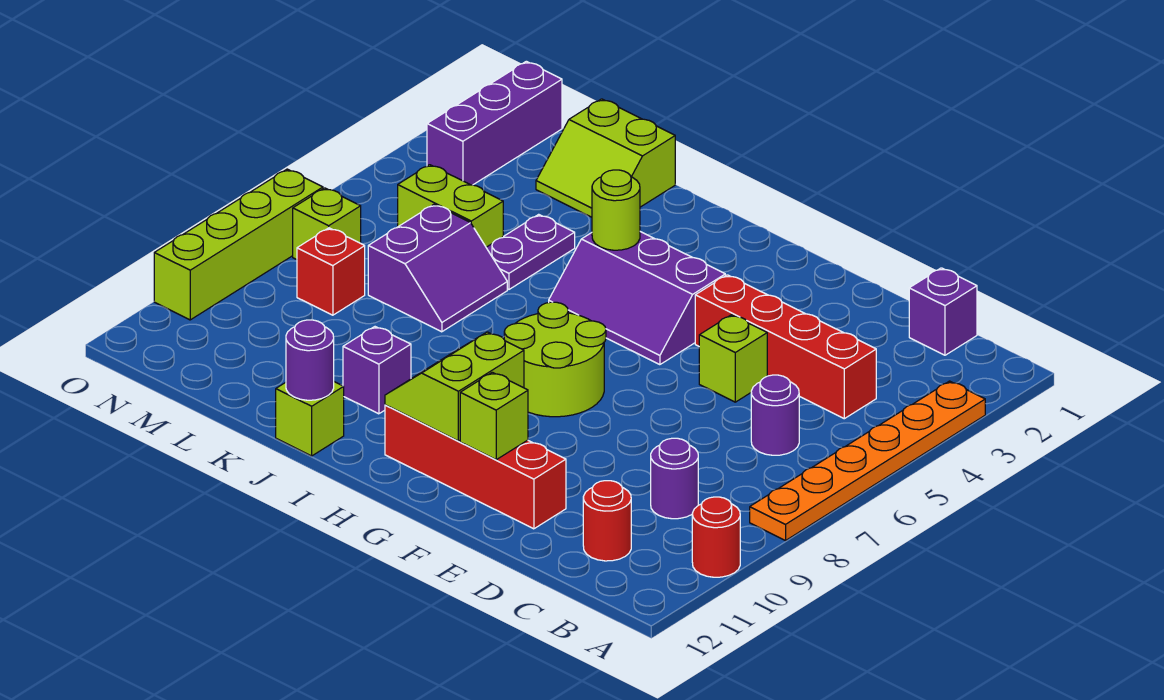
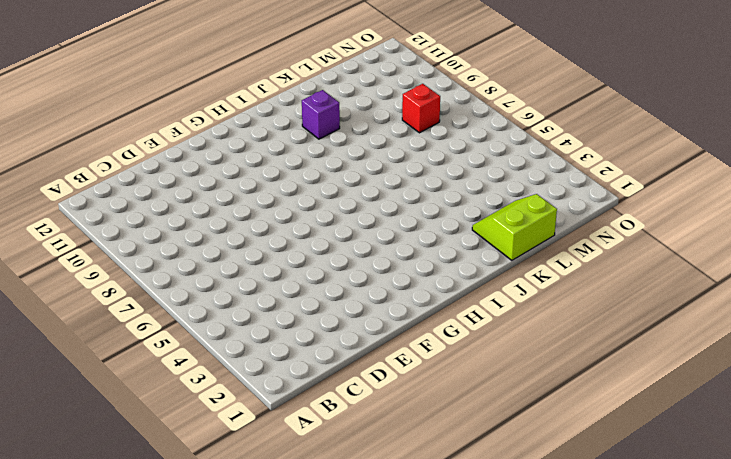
none -> orange 1x6 plate [750,381,985,541]
none -> red 1x1 round brick [692,497,740,577]
none -> purple 1x1 brick [909,268,977,355]

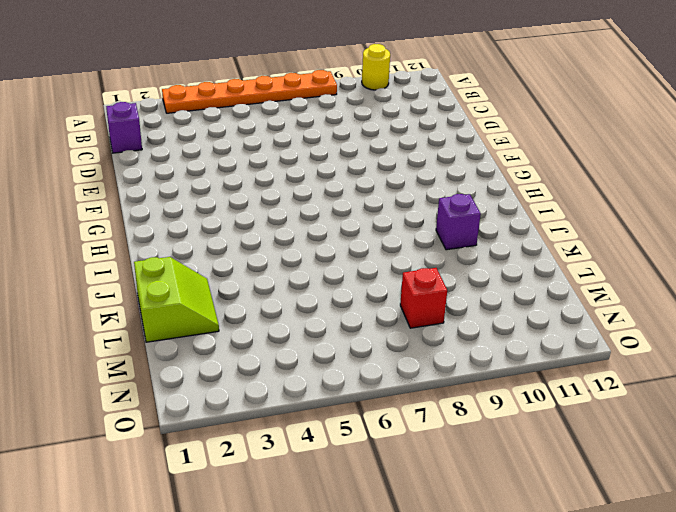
yellow 1x1 round brick [362,44,390,90] -> red 1x1 round brick [692,497,740,577]
none -> red 1x4 brick [695,275,876,419]
none -> purple 1x1 round brick [751,375,799,455]
none -> purple 1x1 round brick [651,438,698,519]

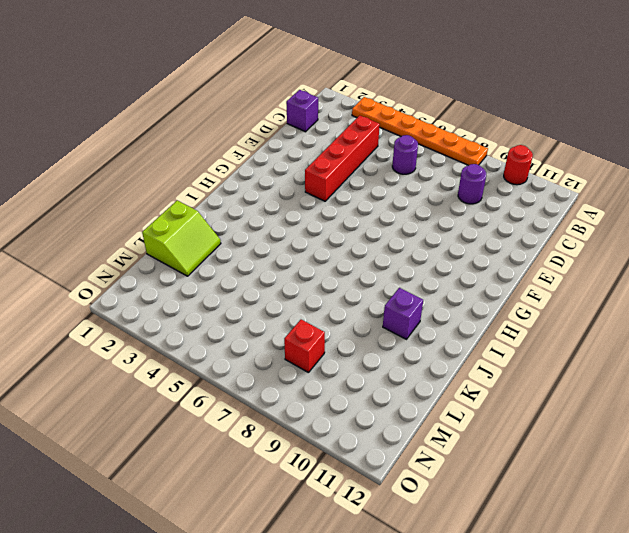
none -> red 1x1 round brick [583,481,631,561]
none -> lime 1x1 brick [699,315,767,402]
none -> red 1x4 brick [385,405,566,529]

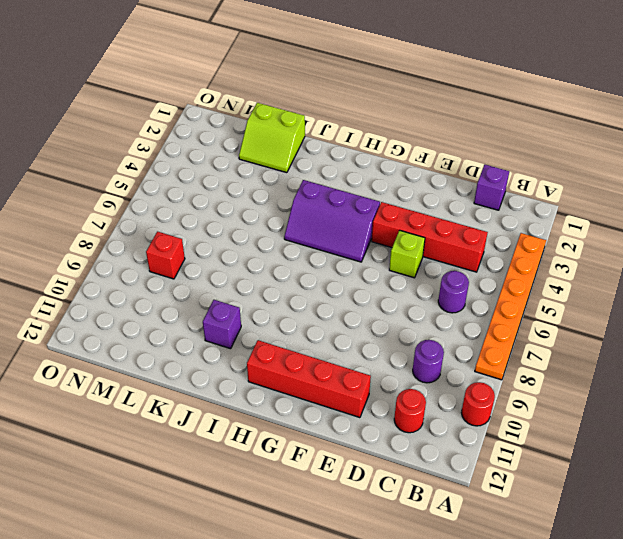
none -> lime 2x2 round brick [504,302,606,417]
none -> lime 1x1 brick [276,382,344,456]
none -> purple 1x2 plate [486,214,575,289]

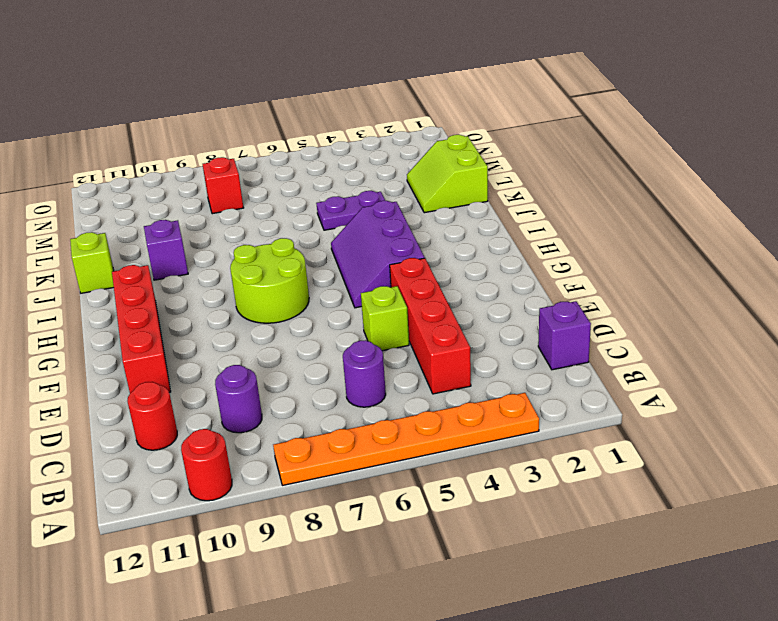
none -> purple 2x2 slope [368,204,507,332]
none -> lime 1x2 brick [398,165,503,247]
none -> purple 1x3 brick [427,61,562,185]

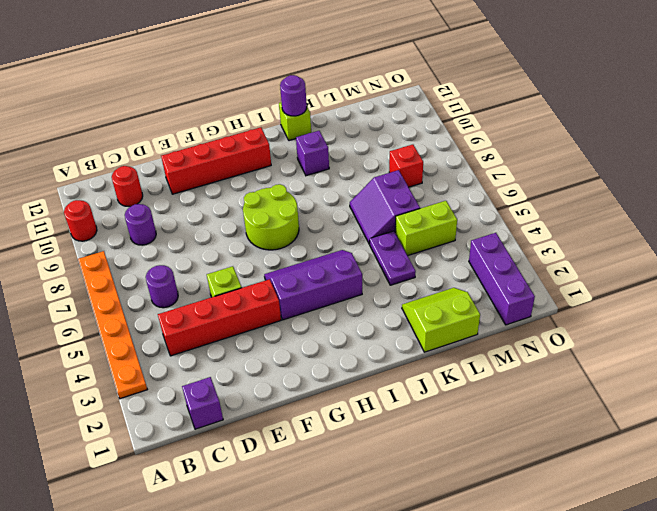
none -> lime 1x1 brick [293,188,361,260]
none -> lime 1x4 brick [154,169,323,320]
none -> lime 1x1 brick [460,372,528,460]

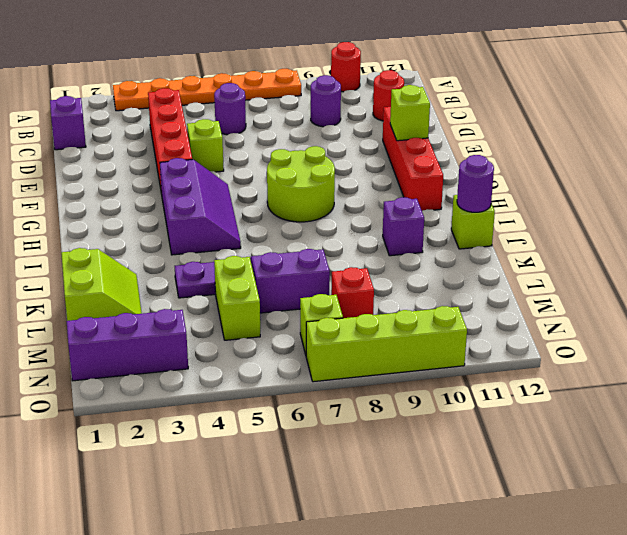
none -> lime 2x2 slope [385,332,524,441]
none -> lime 1x1 round brick [592,170,640,250]

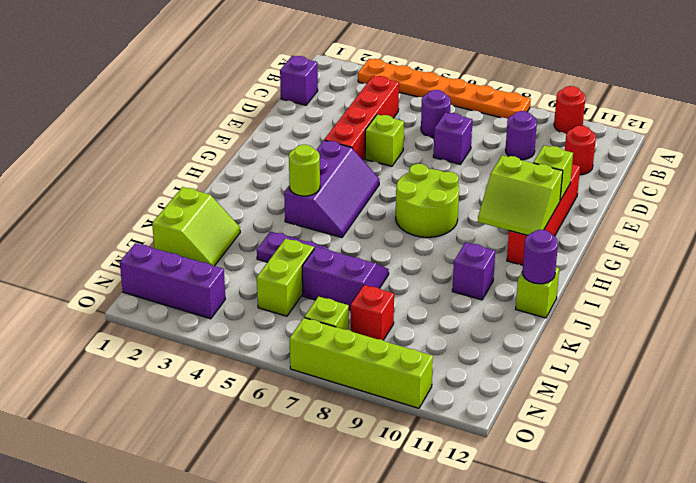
purple 1x1 brick [433,112,472,164] -> none

